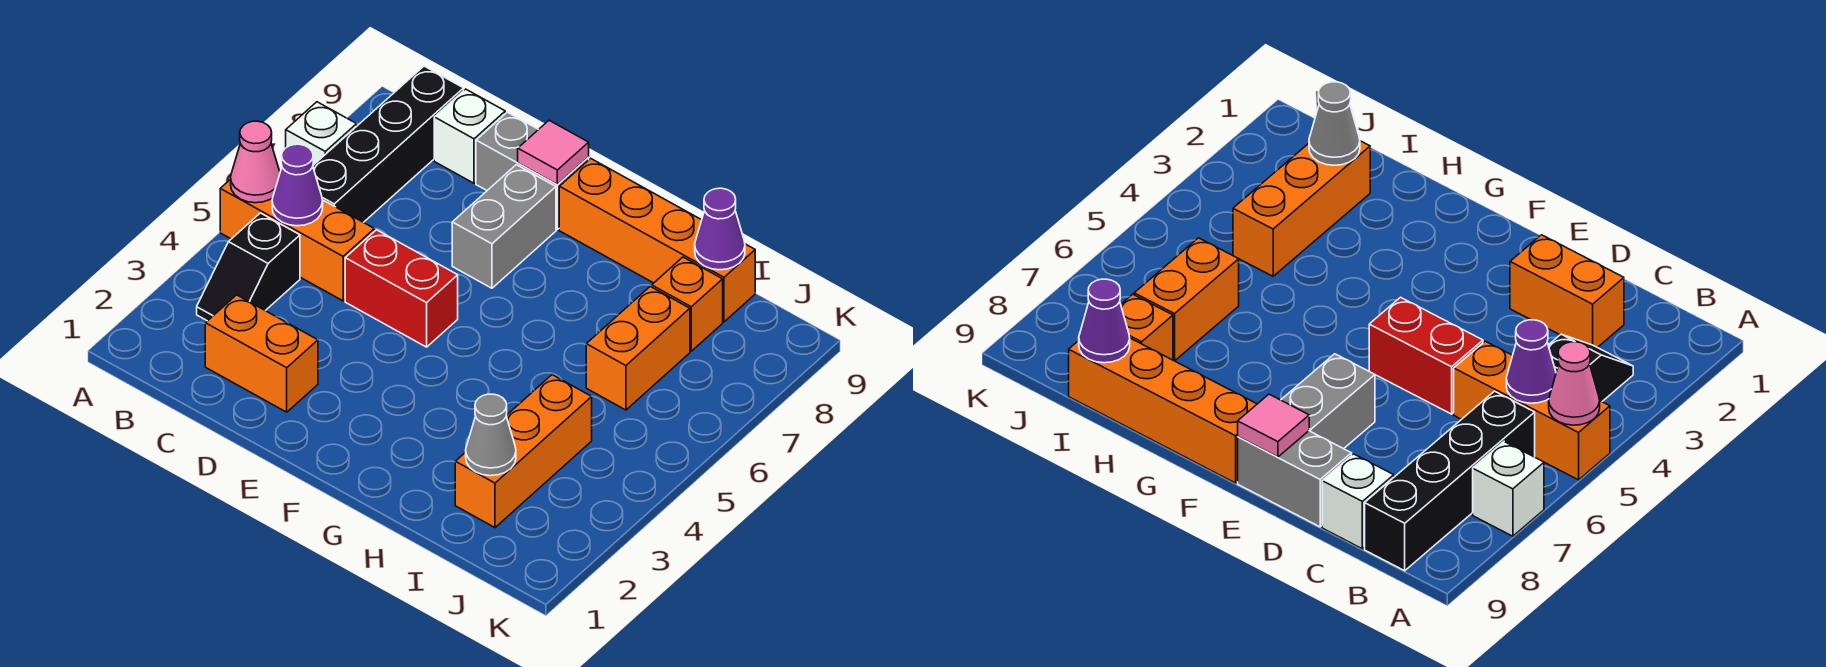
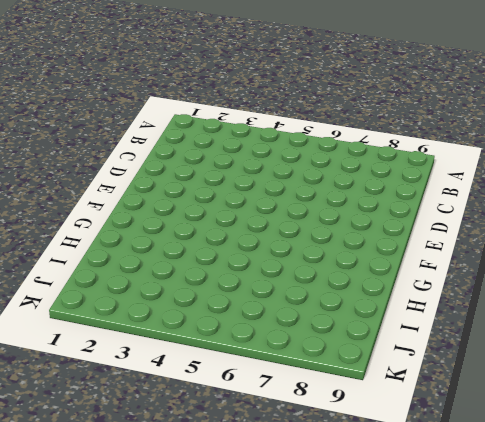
none -> orange 1x3 brick [220,179,374,301]
none -> white 1x1 brick [286,102,357,165]
none -> black 1x2 slope [197,213,300,321]

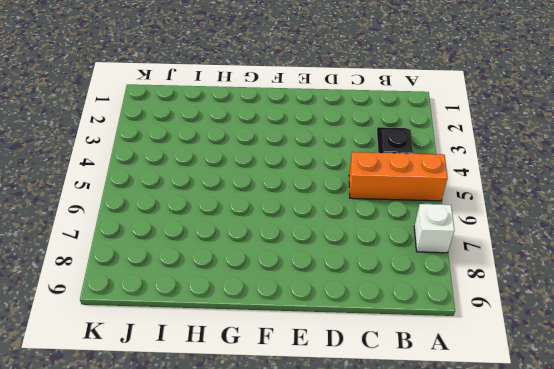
none -> black 1x4 brick [313,66,464,222]
none -> orange 1x2 brick [205,295,318,412]
none -> white 1x1 brick [434,89,505,183]

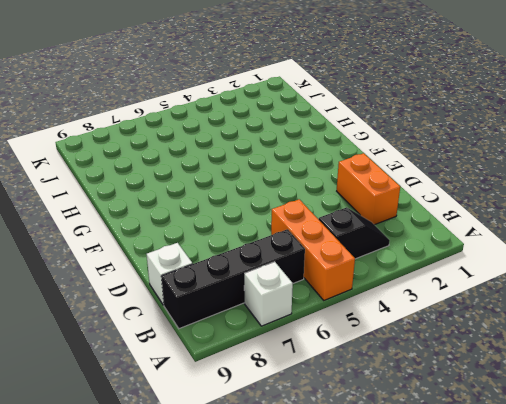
none -> red 1x2 brick [345,230,458,347]
none -> grey 1x2 brick [476,112,589,229]
none -> grey 1x2 brick [452,165,556,288]

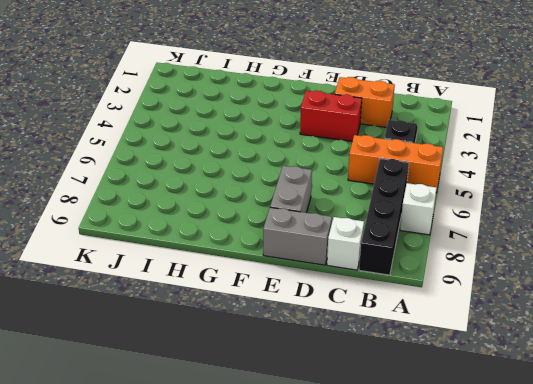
red 1x2 brick [300,91,362,141] -> red 1x2 brick moved to [345,230,458,347]
none -> orange 1x4 brick [559,158,755,322]
none -> orange 1x3 brick [455,375,592,528]
none -> orange 1x2 brick [586,287,690,410]

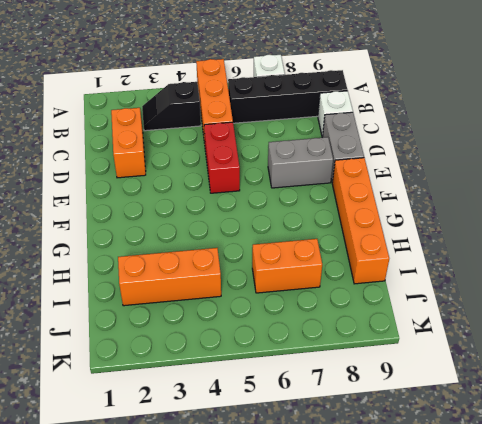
none -> orange 1x1 brick [652,257,723,351]
none -> pink 1x1 cone [231,121,280,203]
none -> purple 1x1 cone [272,144,323,226]

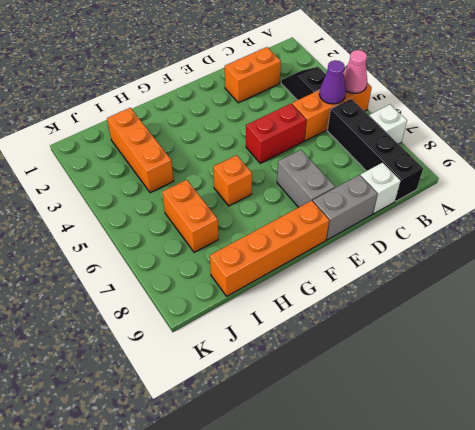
orange 1x1 brick [213,155,252,206] -> orange 1x1 brick moved to [652,257,723,351]
none -> pink 1x1 tile [518,120,589,184]
none -> grey 1x1 cone [466,394,516,476]
none -> purple 1x1 cone [695,188,745,270]

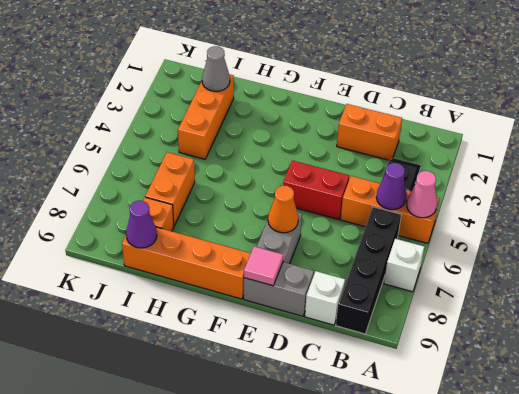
orange 1x1 cone [268,186,298,233] -> none

